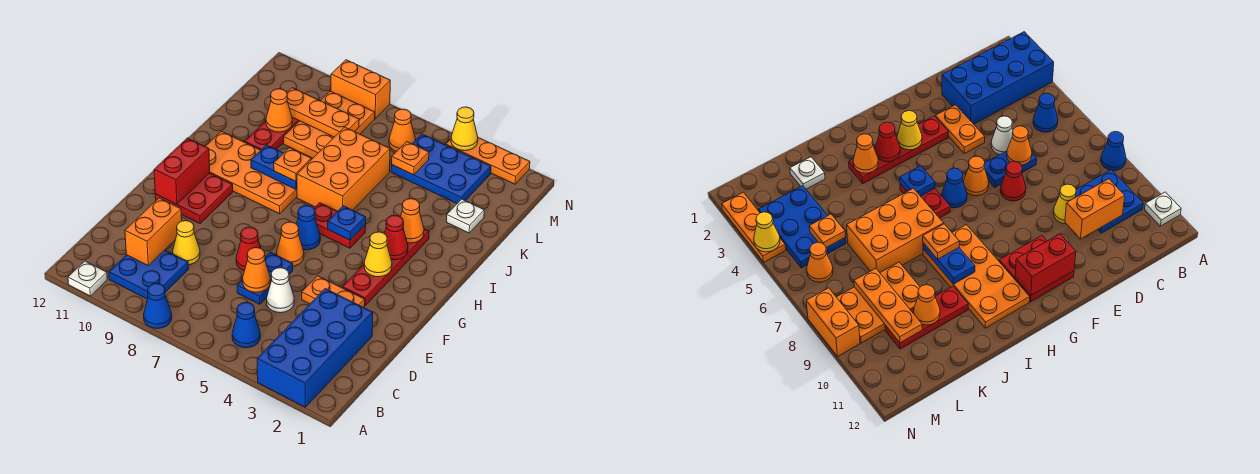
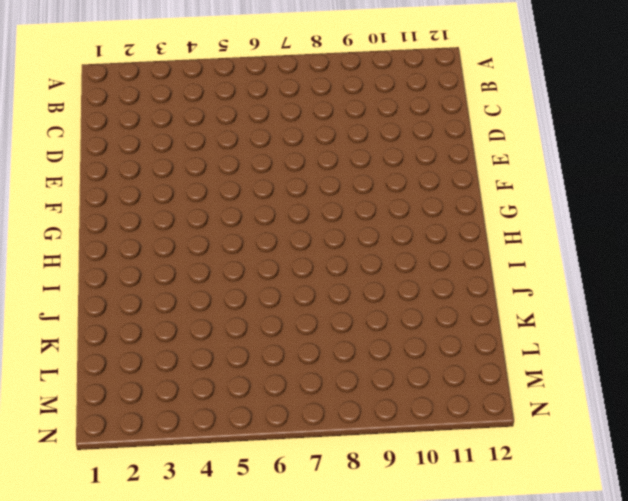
none -> blue 2x4 brick [257,289,373,407]
none -> blue 1x1 cone [144,283,172,328]
none -> white 1x1 plate [68,261,107,296]
none -> blue 1x1 cone [232,302,260,348]

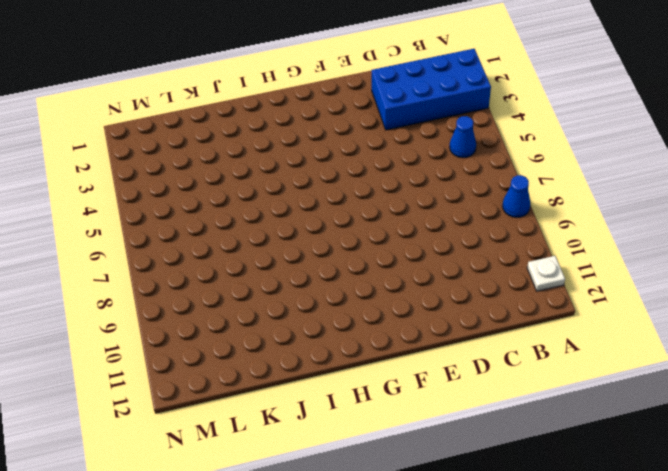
none -> blue 2x2 plate [109,250,188,299]
none -> white 1x1 cone [267,268,294,313]
none -> blue 1x2 plate [237,252,293,304]
none -> yellow 1x1 cone [173,221,200,265]

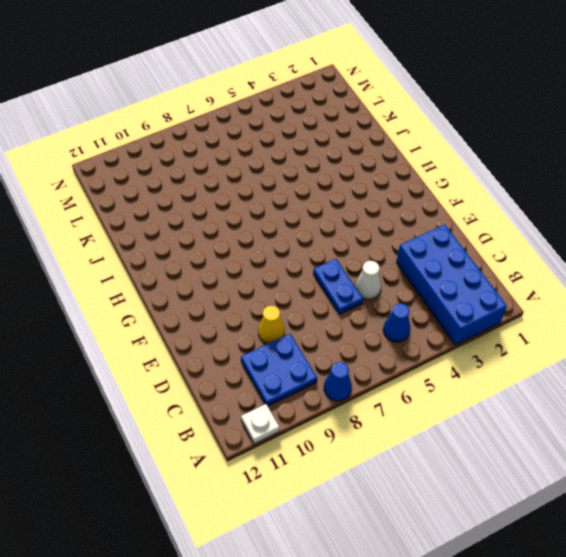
none -> orange 1x2 plate [302,276,365,308]
none -> red 1x1 cone [236,227,261,271]
none -> red 1x4 plate [342,229,429,306]
none -> orange 1x1 cone [276,222,304,266]

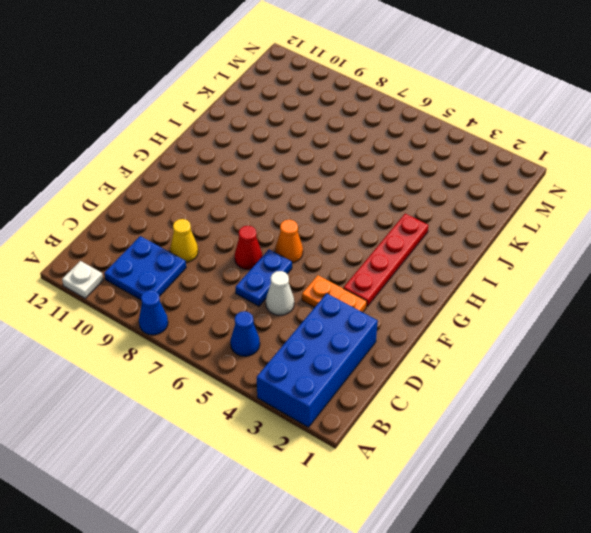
none -> red 2x2 plate [155,173,233,224]
none -> blue 1x1 cone [296,205,320,250]
none -> red 1x2 plate [314,203,366,248]
none -> orange 2x4 plate [205,131,297,214]

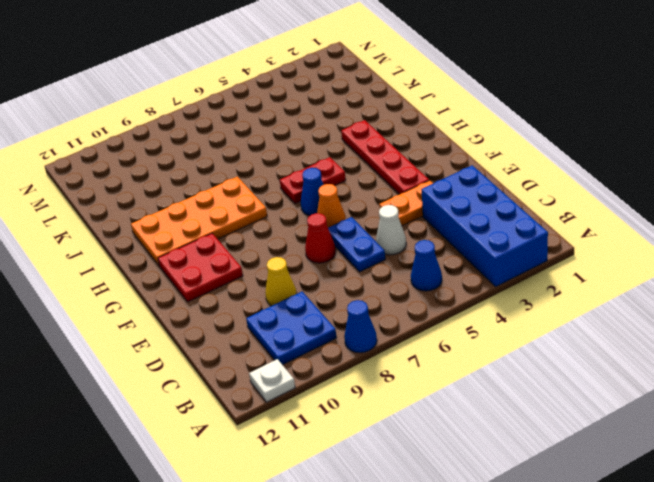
none -> orange 2x3 brick [297,127,390,211]
none -> red 1x3 plate [245,117,299,150]
none -> white 1x1 plate [447,199,484,233]
none -> orange 2x3 plate [284,91,375,158]

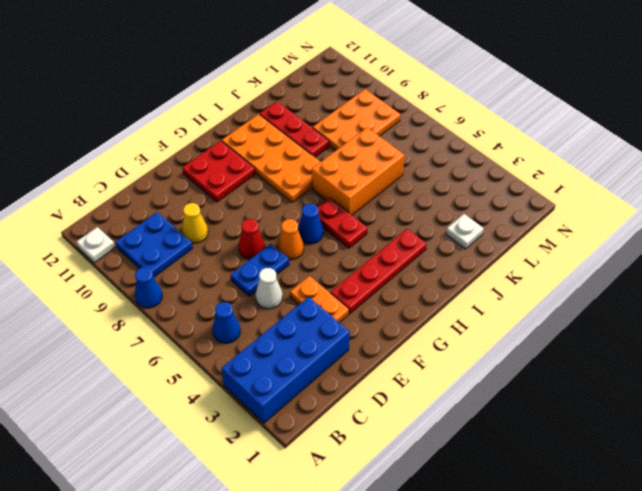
red 1x3 plate [260,101,329,157] -> red 1x3 plate turned to [245,117,299,150]
none -> blue 2x3 plate [391,134,491,203]
none -> orange 1x1 cone [389,109,415,152]
none -> orange 1x3 plate [446,138,530,184]
none -> orange 1x2 brick [331,60,390,119]

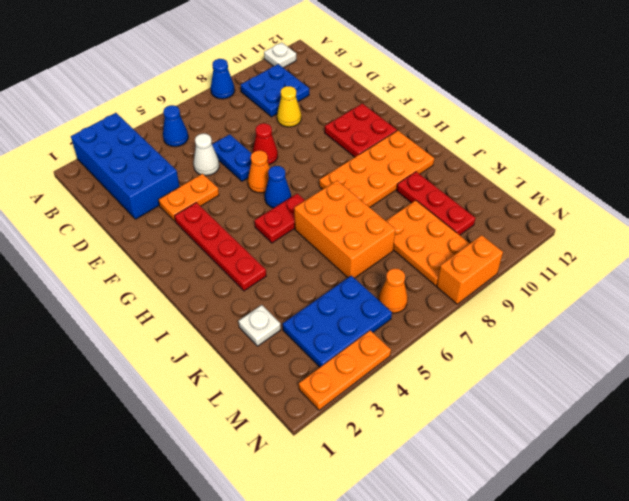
none -> orange 1x2 brick [125,198,182,265]
none -> orange 1x1 cone [243,248,270,292]
none -> red 1x2 brick [154,138,210,204]
none -> yellow 1x1 cone [364,232,392,277]

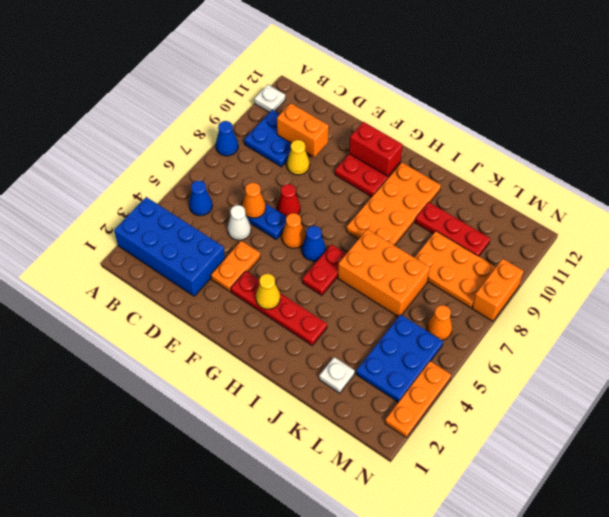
none -> red 1x1 cone [384,215,408,260]
none -> blue 1x1 plate [328,206,366,240]
none -> orange 1x1 cone [400,199,424,243]
none -> blue 1x2 plate [251,145,297,189]

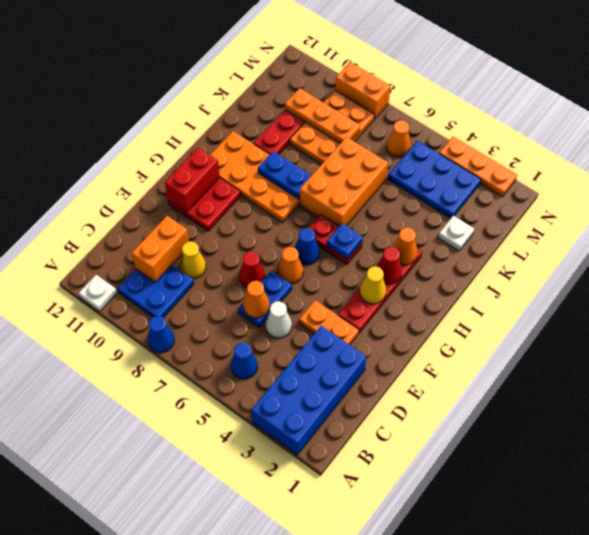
none -> orange 1x1 cone [266,89,292,132]
none -> orange 1x1 plate [392,142,429,175]
none -> yellow 1x1 cone [451,107,478,151]
none -> orange 1x1 plate [274,148,311,181]

